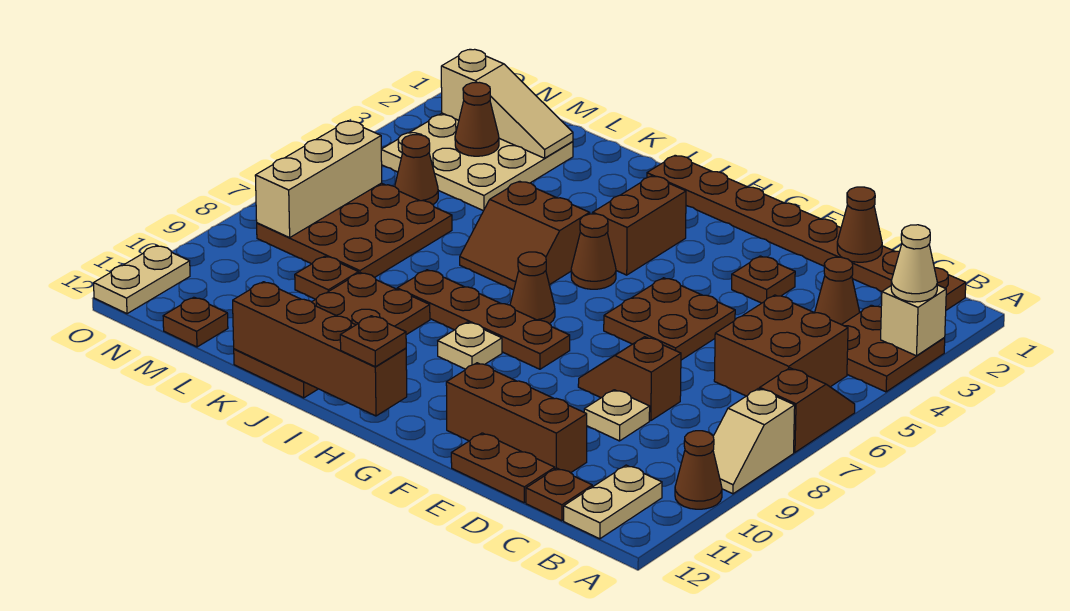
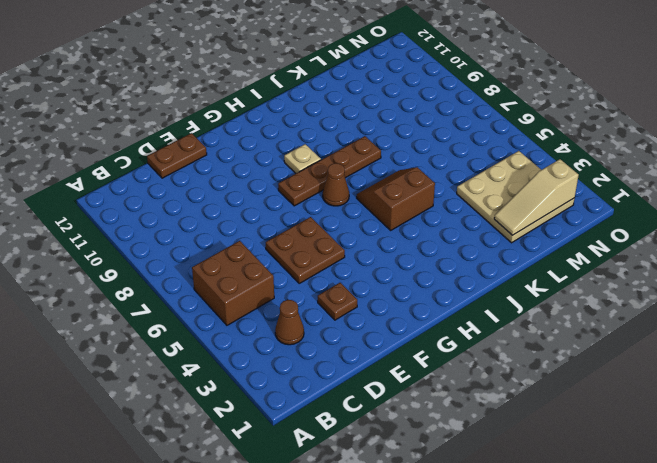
none -> brown 2x2 plate [842,305,945,392]
none -> brown 1x2 slope [760,368,855,452]
none -> tan 1x2 slope [713,388,795,494]
none -> brown 1x1 cone [675,431,722,509]

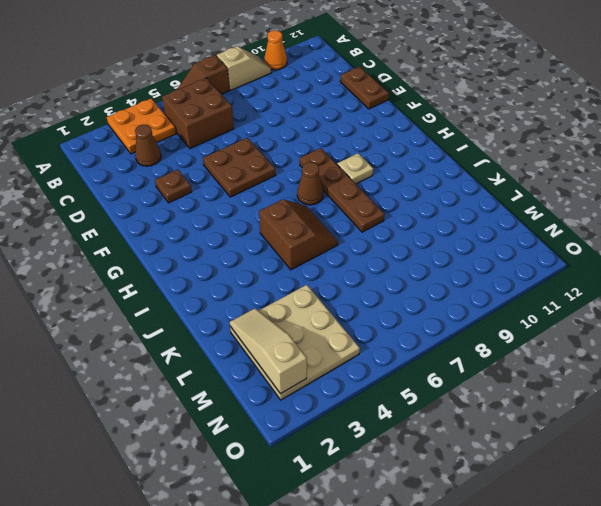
orange 2x2 plate [107,99,176,154] -> brown 2x2 plate [842,305,945,392]
orange 1x1 cone [264,30,287,70] -> brown 1x1 cone [675,431,722,509]
none -> brown 1x8 plate [647,155,966,310]
none -> tan 1x2 plate [564,465,662,539]
none -> brown 1x1 plate [526,468,592,521]
none -> brown 1x2 slope [578,337,681,421]

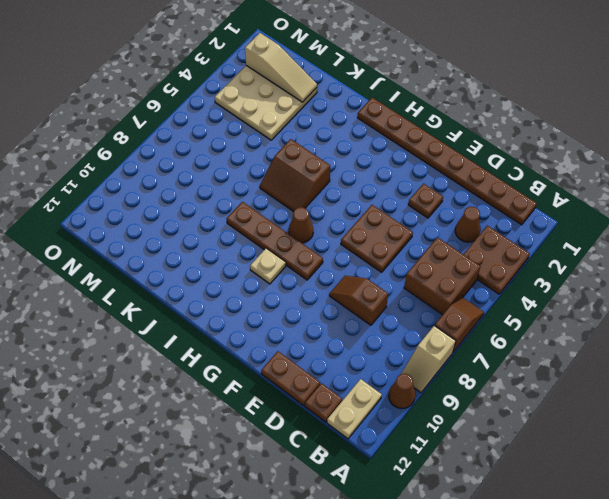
none -> tan 1x1 plate [584,390,650,441]
none -> brown 1x3 brick [446,363,587,473]
none -> brown 1x2 brick [593,176,686,275]
none -> brown 1x1 cone [571,214,616,289]

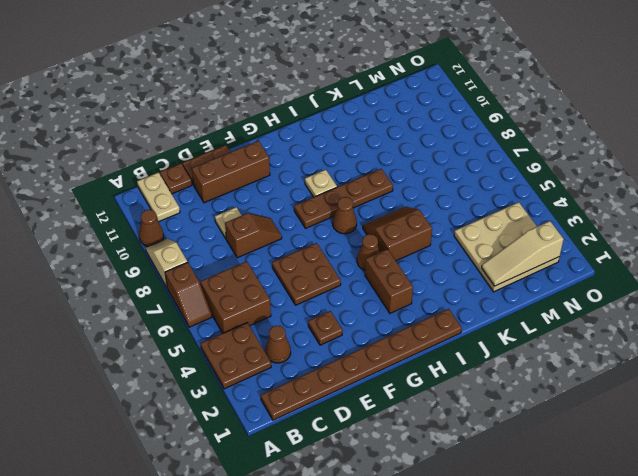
none -> brown 2x4 plate [234,273,430,398]
none -> brown 3x3 plate [257,183,452,278]
none -> brown 1x1 plate [295,256,359,299]
none -> brown 1x1 cone [395,135,438,205]

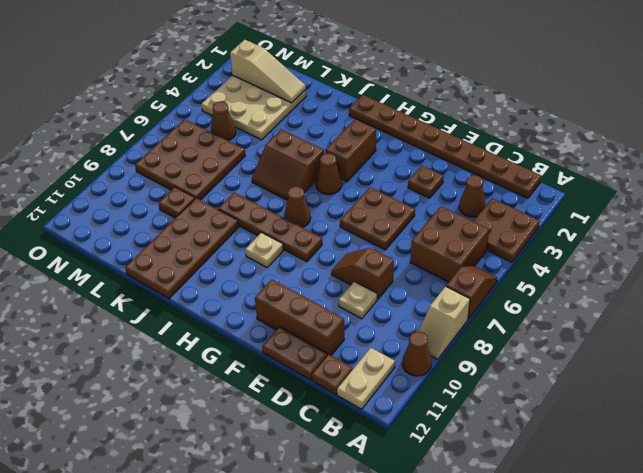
none -> brown 1x1 plate [163,297,228,347]
none -> tan 1x2 plate [94,246,190,314]
none -> tan 1x1 brick [881,285,946,356]
none -> brown 1x1 cone [837,187,882,262]

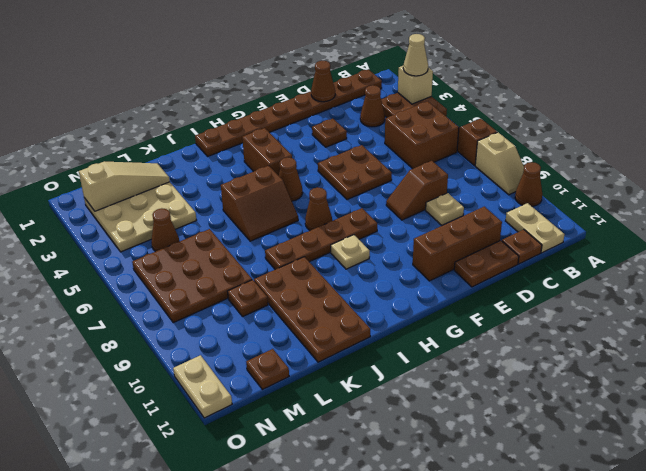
none -> brown 1x4 brick [233,282,407,416]
none -> brown 1x1 cone [455,82,499,156]
none -> tan 1x3 brick [255,121,382,238]
none -> brown 1x1 plate [340,316,406,367]

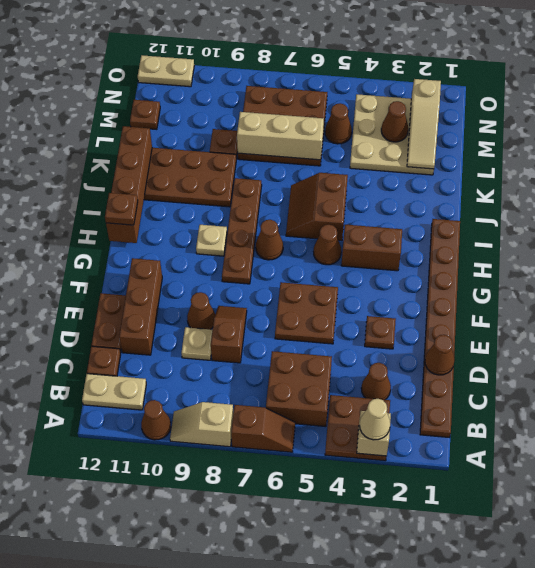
brown 1x1 cone [187,292,215,329] -> none
tan 1x3 brick [237,112,324,160] -> tan 1x3 brick moved to [255,121,382,238]

